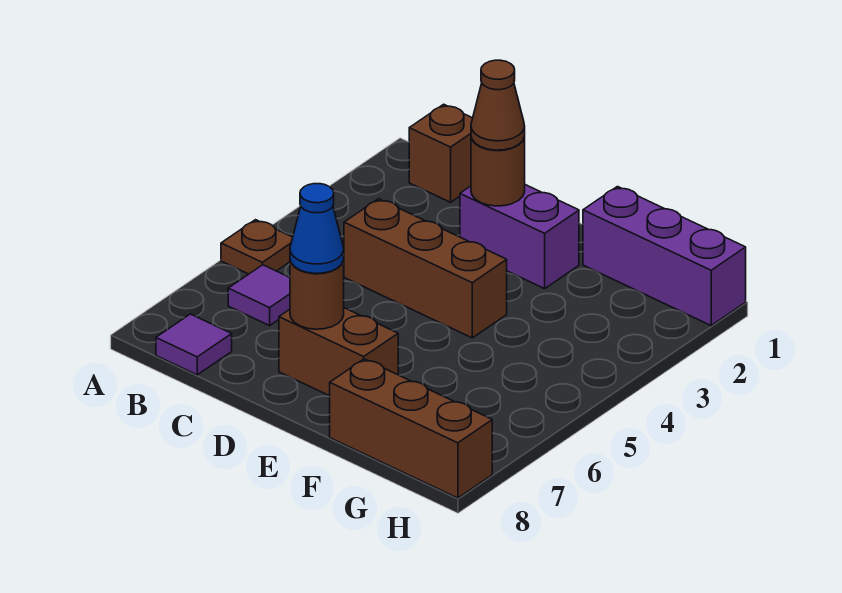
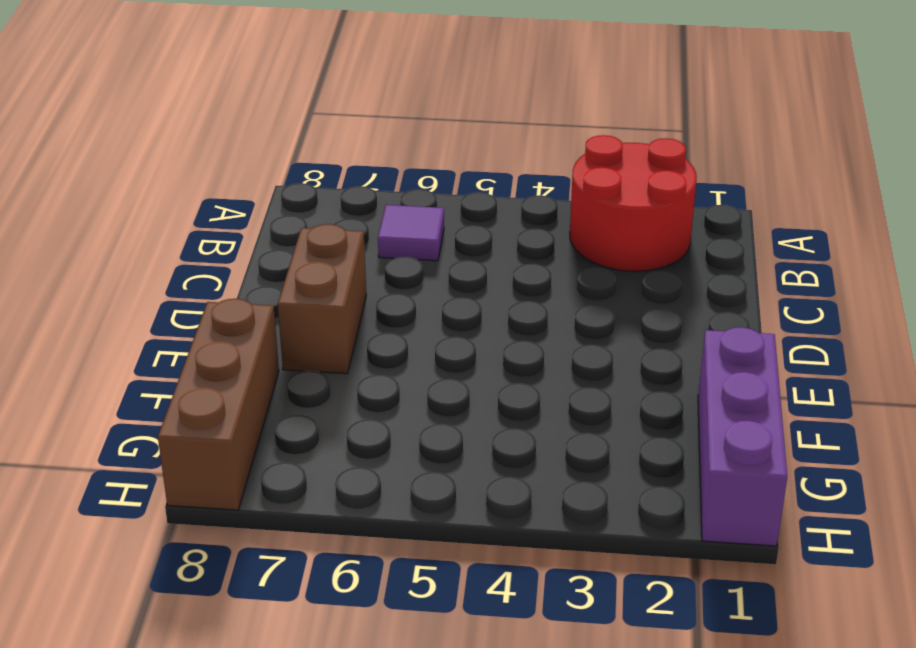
red 2x2 round brick [570,135,697,271] -> none
none -> brown 1x1 plate [221,220,293,274]
none -> brown 1x1 brick [409,104,473,202]
none -> purple 1x1 tile [156,314,232,375]

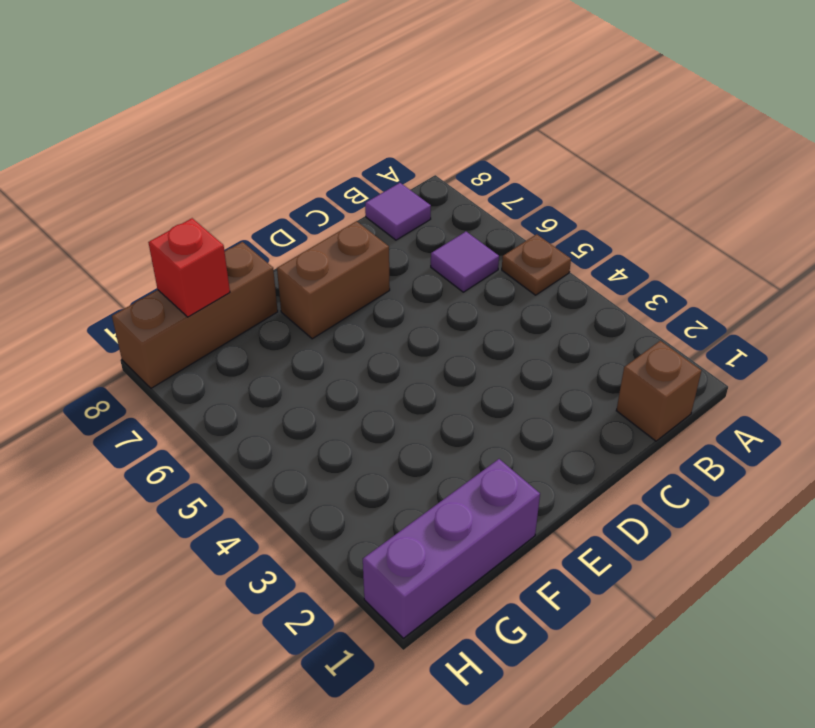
red 1x1 brick [148,218,230,317] -> none
none -> brown 1x3 brick [344,199,507,338]
none -> purple 1x2 brick [460,185,579,289]
none -> brown 1x1 round brick [471,137,525,206]

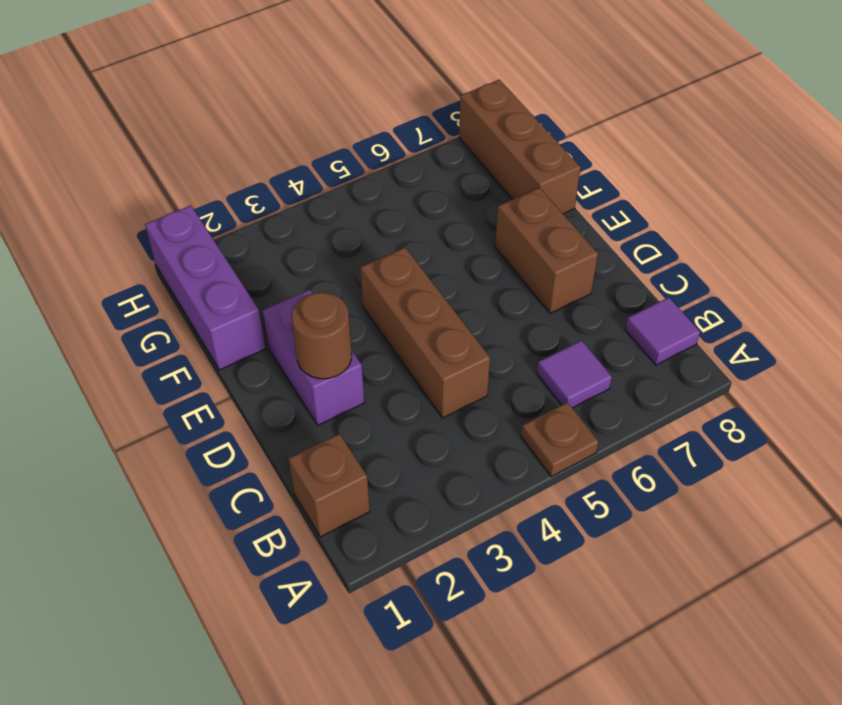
none -> brown 1x1 round brick [290,261,344,329]
none -> brown 1x1 cone [471,60,525,150]
none -> blue 1x1 cone [290,184,344,273]

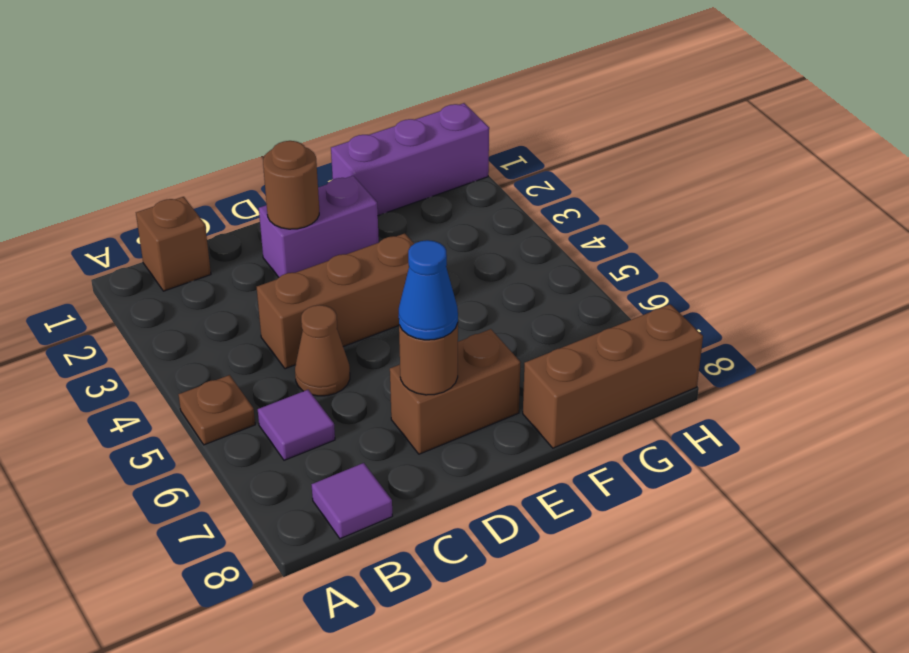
brown 1x1 cone [295,305,350,396] -> brown 1x1 cone moved to [471,60,525,150]

